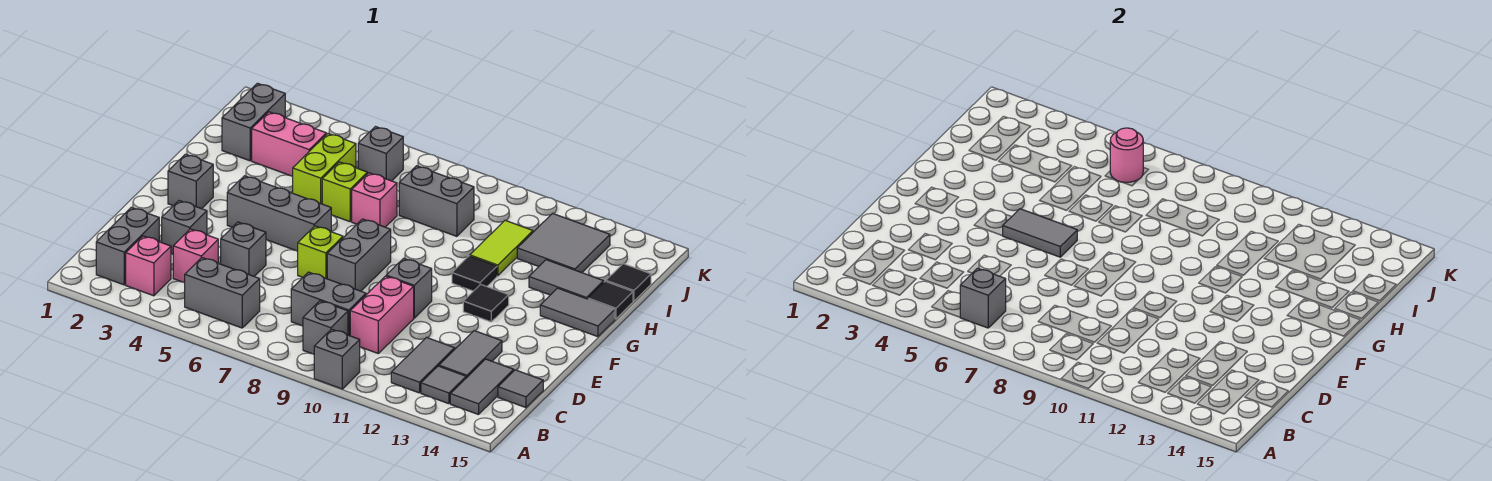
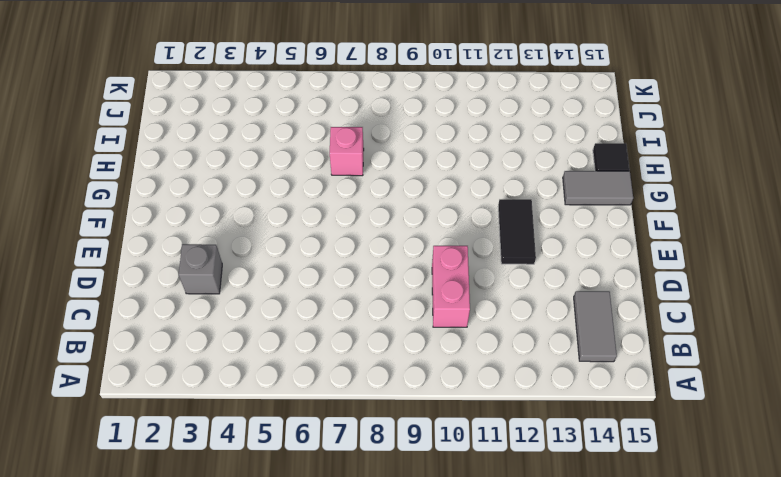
black 1x2 tile [498,199,536,264] -> black 1x1 tile [463,284,509,322]
none -> grey 1x1 brick [314,329,360,389]
none -> grey 1x2 brick [96,207,159,285]
none -> pink 1x1 brick [126,236,171,296]
none -> grey 1x2 brick [185,258,260,328]

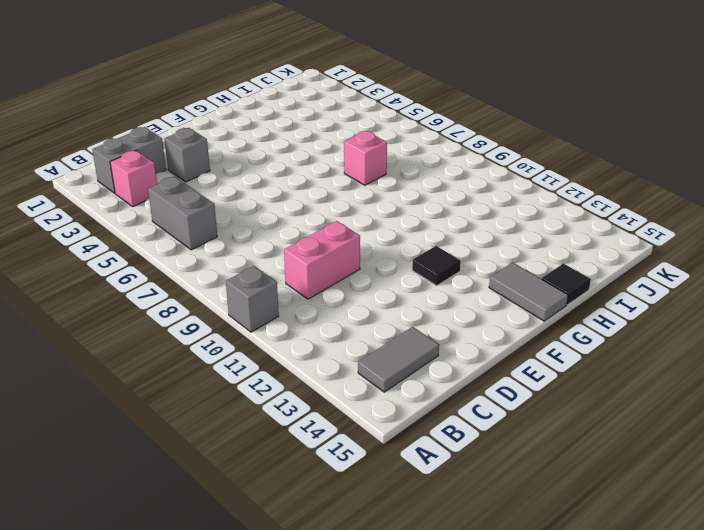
none -> grey 1x1 brick [303,301,348,354]
none -> grey 1x2 tile [391,338,455,393]
none -> grey 1x1 tile [421,366,466,404]
none -> pink 1x1 brick [173,229,218,283]

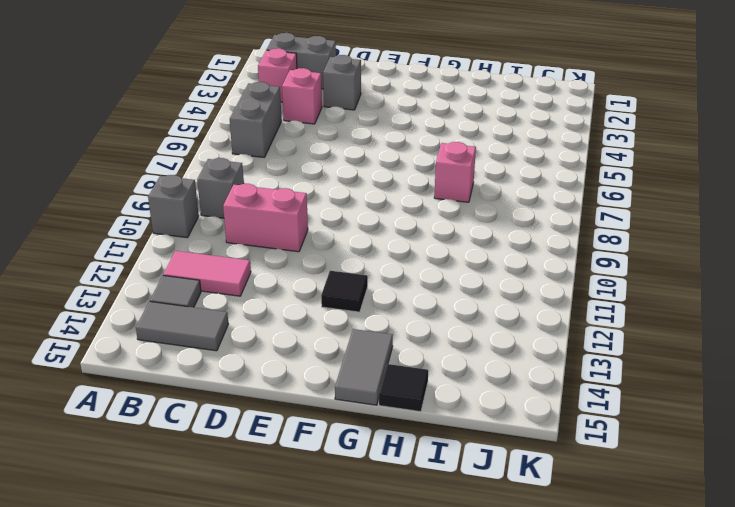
pink 1x2 tile [163,251,251,296] -> grey 1x2 tile [391,338,455,393]
none -> grey 1x2 brick [291,272,366,336]
none -> grey 1x2 tile [439,331,502,378]
none -> grey 1x1 tile [498,370,543,408]
none -> grey 1x1 brick [221,222,266,276]

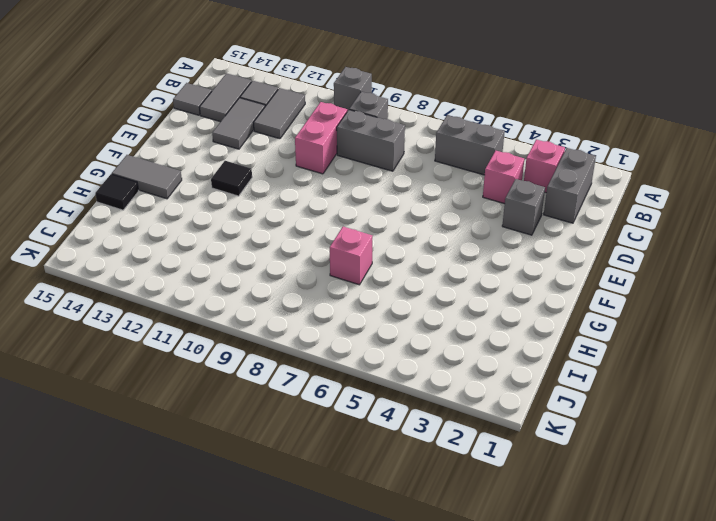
none -> grey 1x1 brick [221,222,266,276]
none -> lime 1x1 brick [298,226,343,279]
none -> grey 1x2 brick [327,219,391,291]
none -> grey 1x1 brick [386,258,432,318]

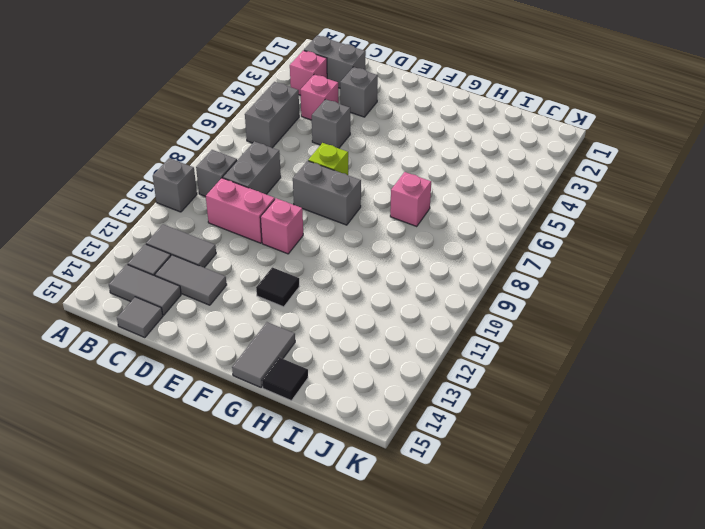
pink 1x1 brick [260,198,303,254] -> grey 1x1 brick [386,258,432,318]
none -> grey 1x1 brick [168,154,213,209]
none -> grey 1x3 brick [227,176,331,251]
none -> black 1x1 tile [452,256,497,291]
none -> lime 1x2 brick [292,134,356,204]

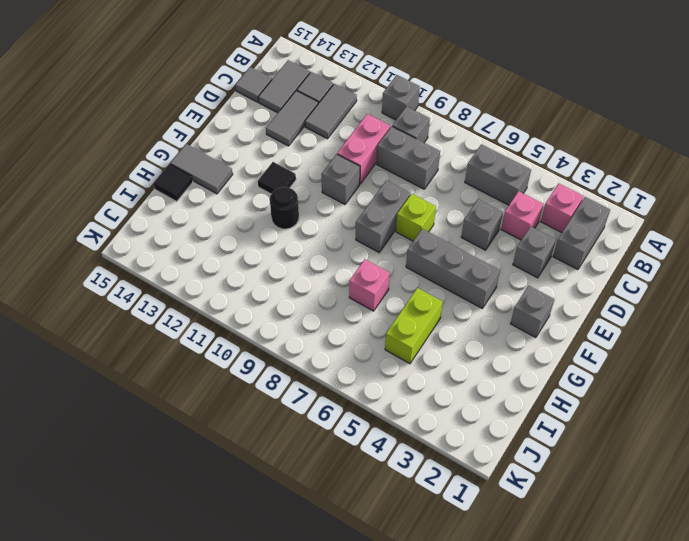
black 1x1 round brick [270,187,299,229] -> black 1x1 tile [452,256,497,291]
none -> lime 1x1 brick [322,162,367,222]
none -> lime 1x2 tile [470,220,533,276]
none -> grey 1x2 tile [529,260,604,299]
none -> grey 1x2 brick [222,83,285,161]

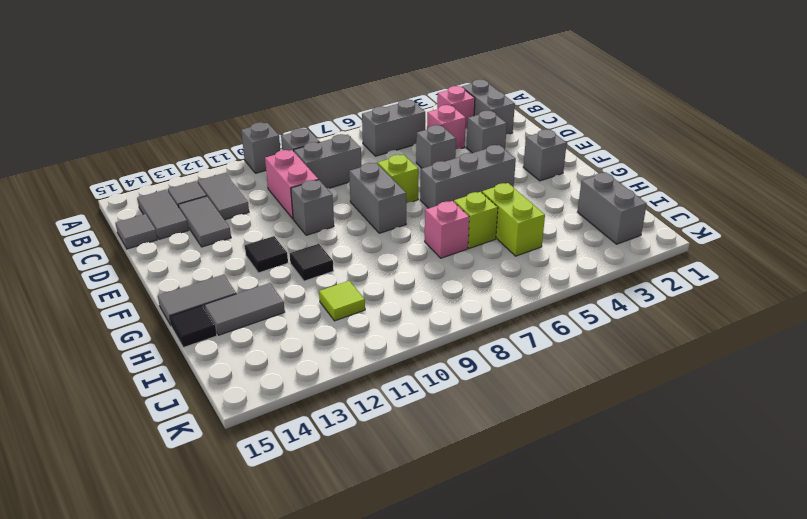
lime 1x1 tile [319,281,365,321] -> lime 1x2 tile [470,220,533,276]
none -> pink 1x2 brick [252,112,326,176]
none -> grey 1x2 brick [399,166,474,236]
none -> grey 2x2 tile [517,213,610,273]
none -> black 1x1 tile [606,264,651,301]

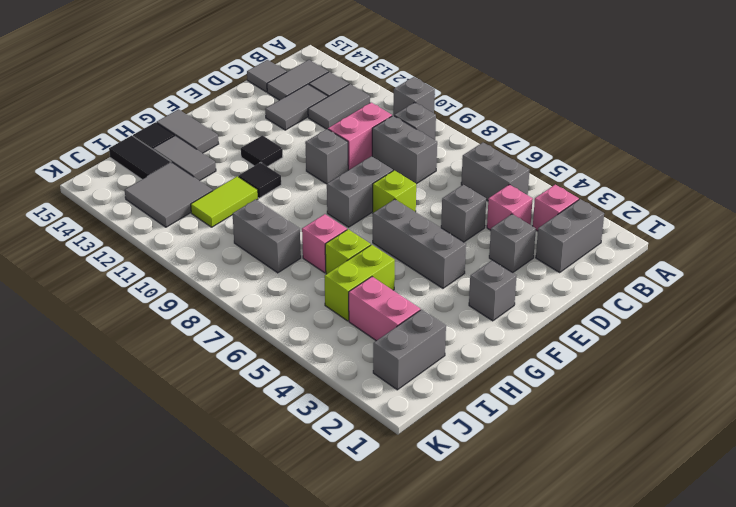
black 1x2 tile [109,136,171,179] -> black 1x1 tile [606,264,651,301]
none -> grey 1x1 brick [358,127,403,181]
none -> grey 1x1 brick [960,268,1006,328]
none -> grey 1x2 tile [1003,209,1077,257]
none -> pink 1x1 round brick [1110,128,1143,183]

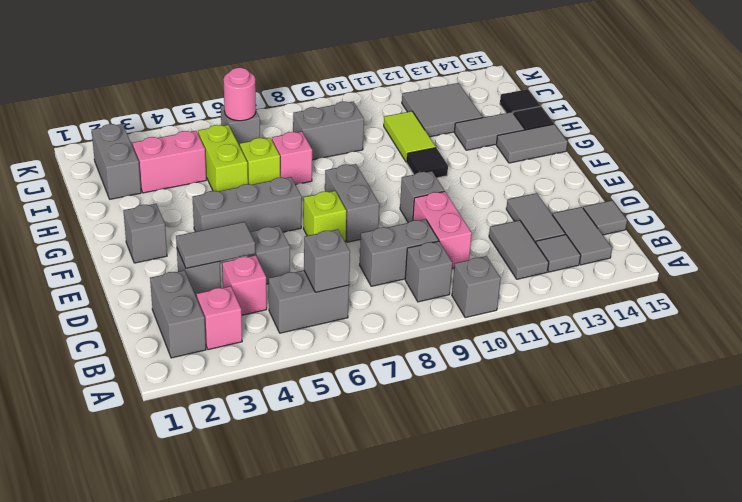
grey 1x2 tile [176,222,255,268] -> grey 1x2 tile moved to [1003,209,1077,257]
none -> black 1x1 tile [463,284,509,322]

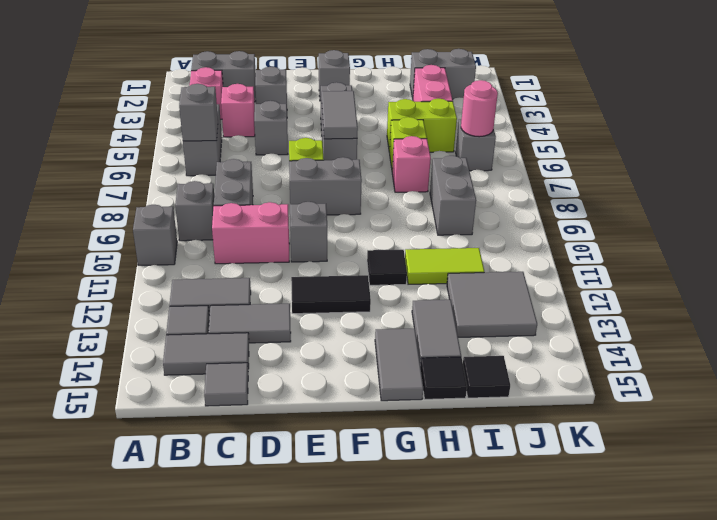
black 1x2 tile [291,275,371,314] -> black 1x1 tile [463,284,509,322]

